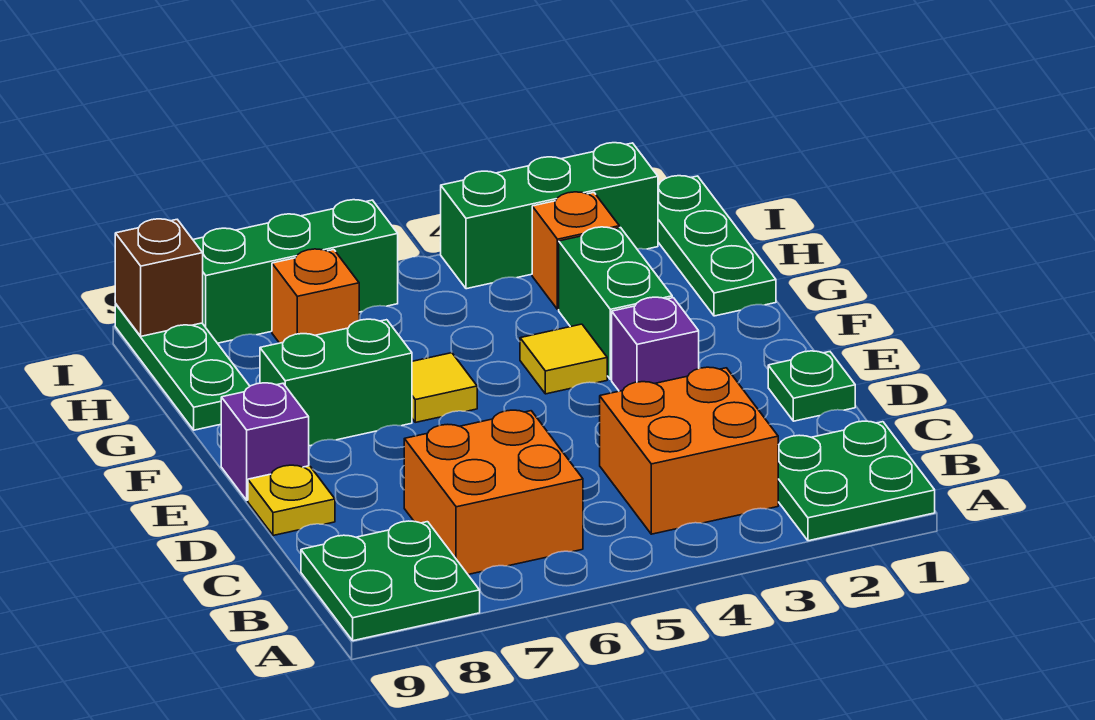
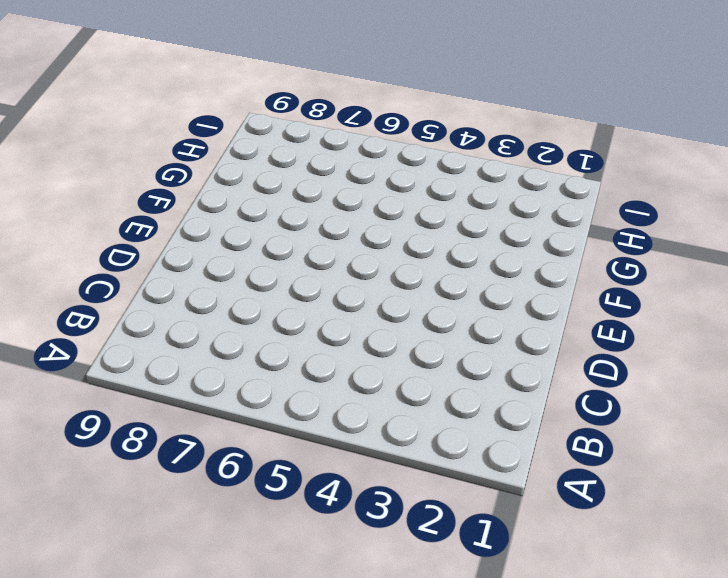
none -> green 2x2 plate [778,421,935,541]
none -> green 2x2 plate [301,521,480,641]
none -> orange 2x2 brick [600,367,778,534]

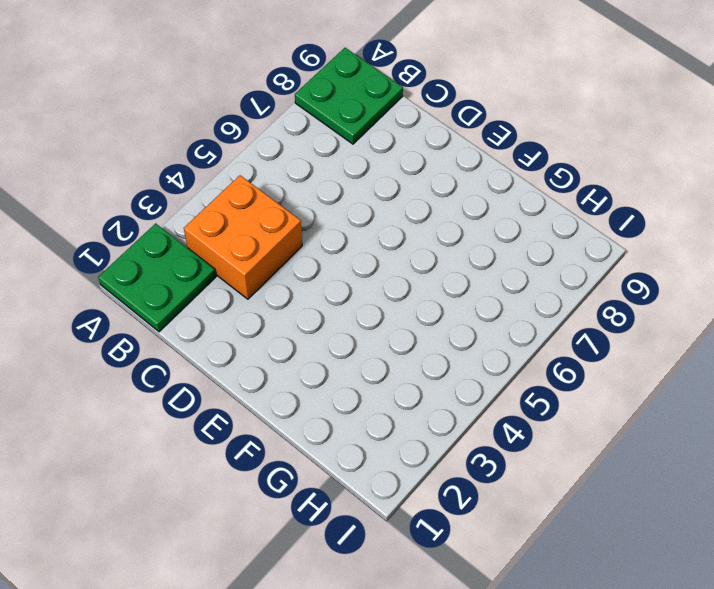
none -> orange 2x2 brick [404,410,583,574]
none -> green 1x1 plate [768,351,855,421]
none -> yellow 1x1 plate [248,465,335,536]

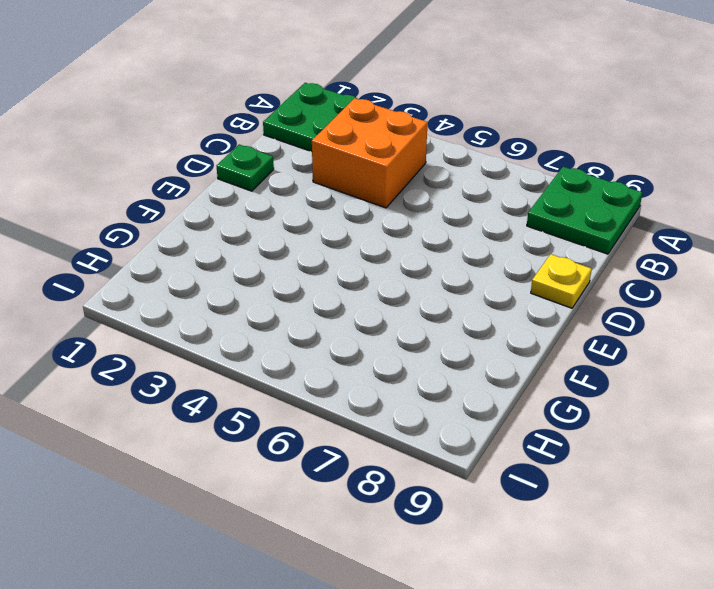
none -> orange 2x2 brick [404,410,583,574]
none -> purple 1x1 brick [612,297,699,391]
none -> purple 1x1 brick [221,383,309,500]

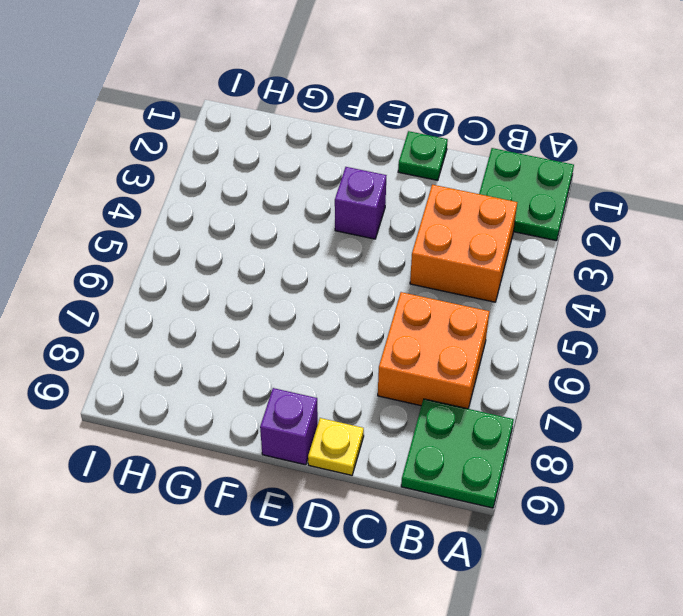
none -> green 1x2 brick [559,227,672,380]
none -> yellow 1x1 tile [520,324,607,394]
none -> yellow 1x1 tile [412,353,477,422]

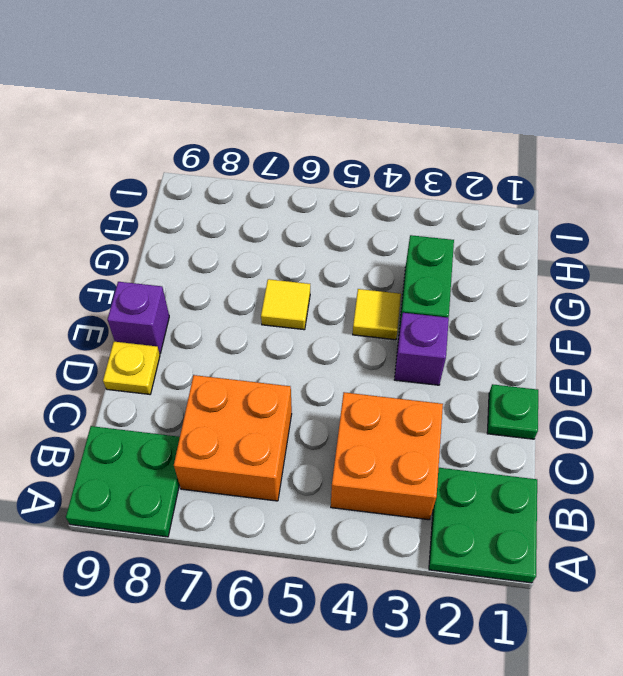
none -> green 1x2 brick [260,319,412,446]
none -> green 1x3 plate [658,176,776,316]
none -> green 1x3 plate [115,304,250,430]

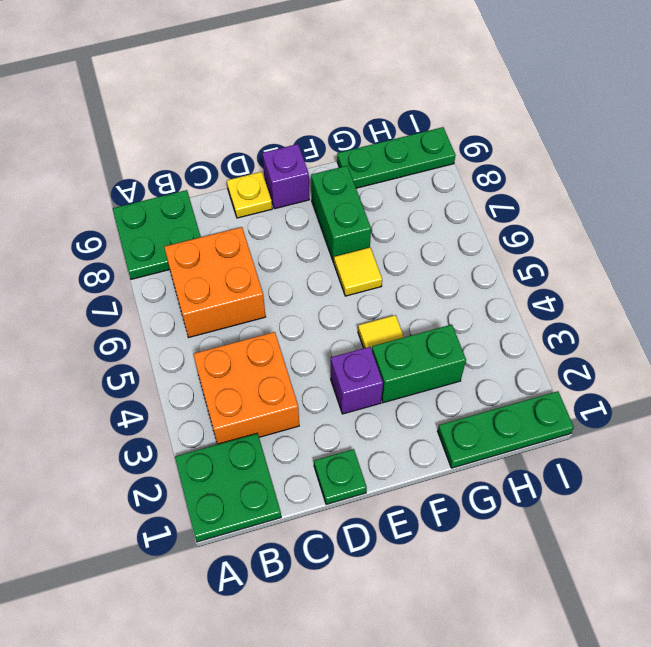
none -> orange 1x1 brick [532,192,619,310]
none -> orange 1x1 brick [272,249,359,343]
none -> green 1x3 brick [441,143,658,289]

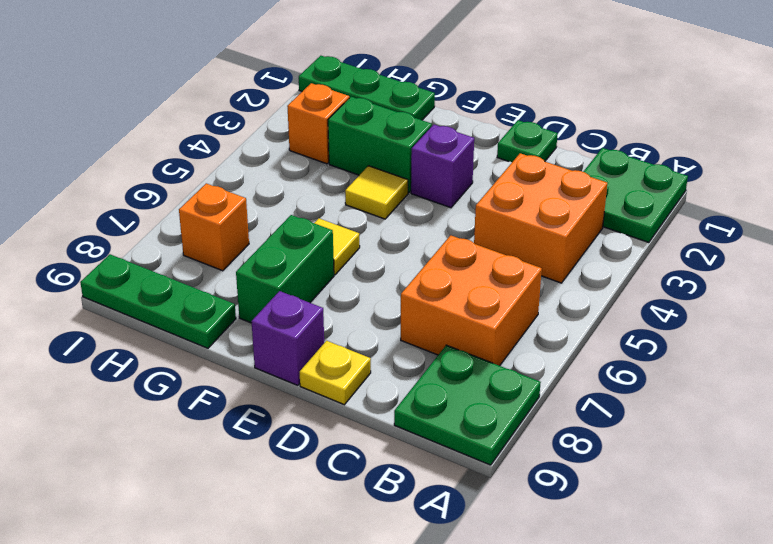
none -> green 1x3 brick [441,143,658,289]
none -> green 1x3 brick [193,200,398,343]
none -> brown 1x1 brick [115,219,203,336]

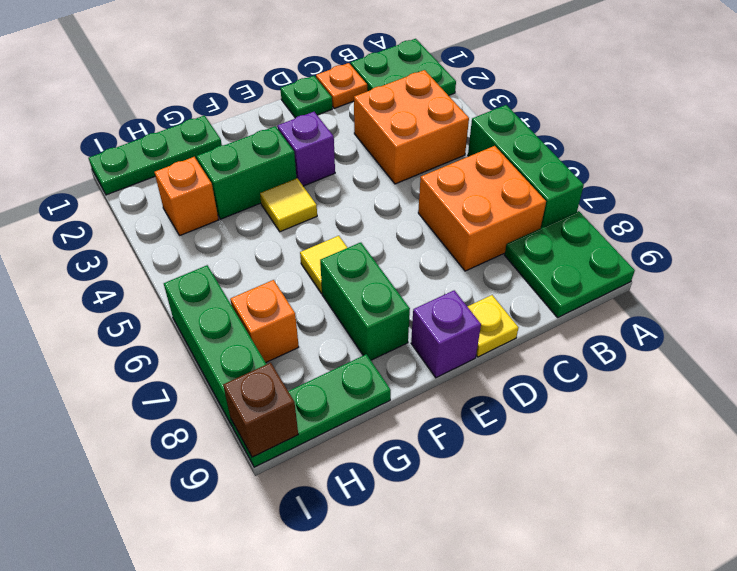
green 1x3 brick [468,105,584,228] -> green 1x3 brick moved to [441,143,658,289]
orange 1x1 plate [316,63,367,109] -> none

